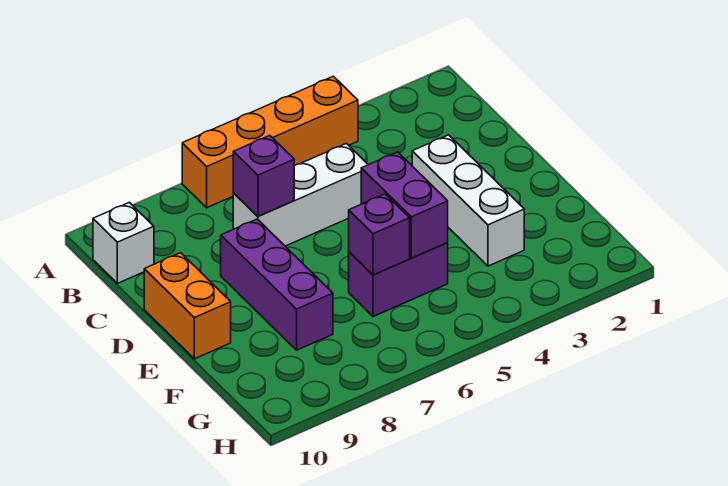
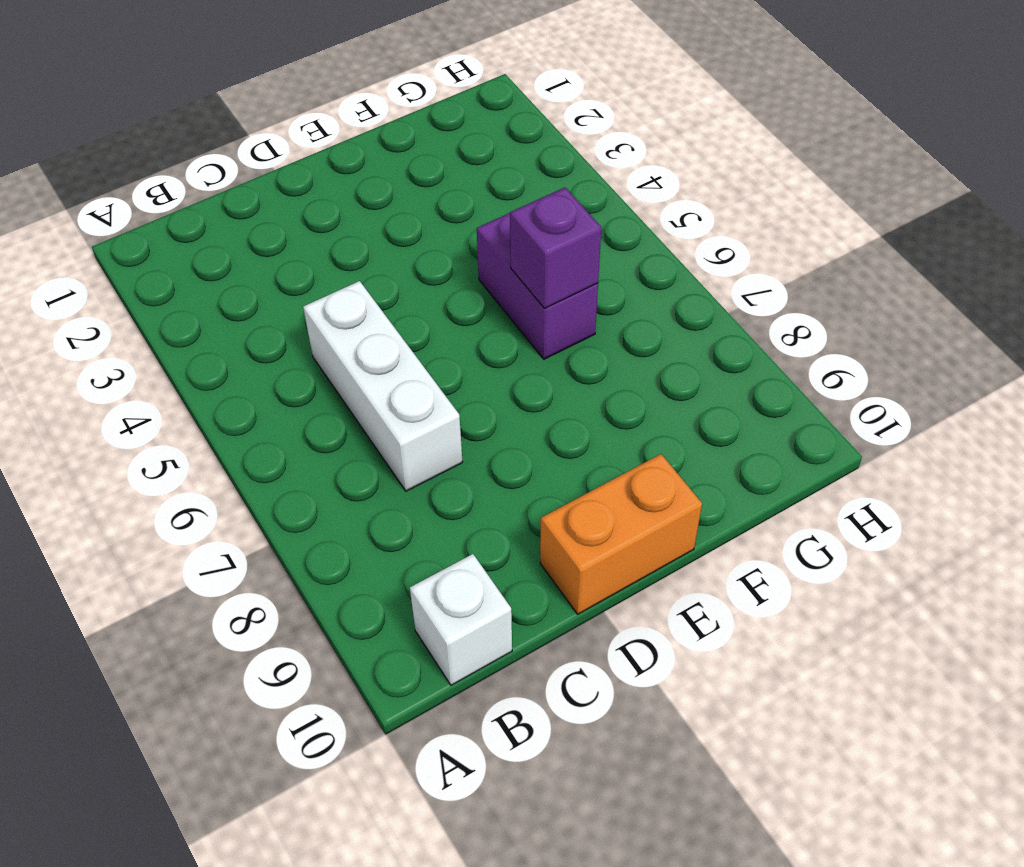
none -> orange 1x4 brick [182,76,358,208]
none -> white 1x3 brick [412,135,524,266]

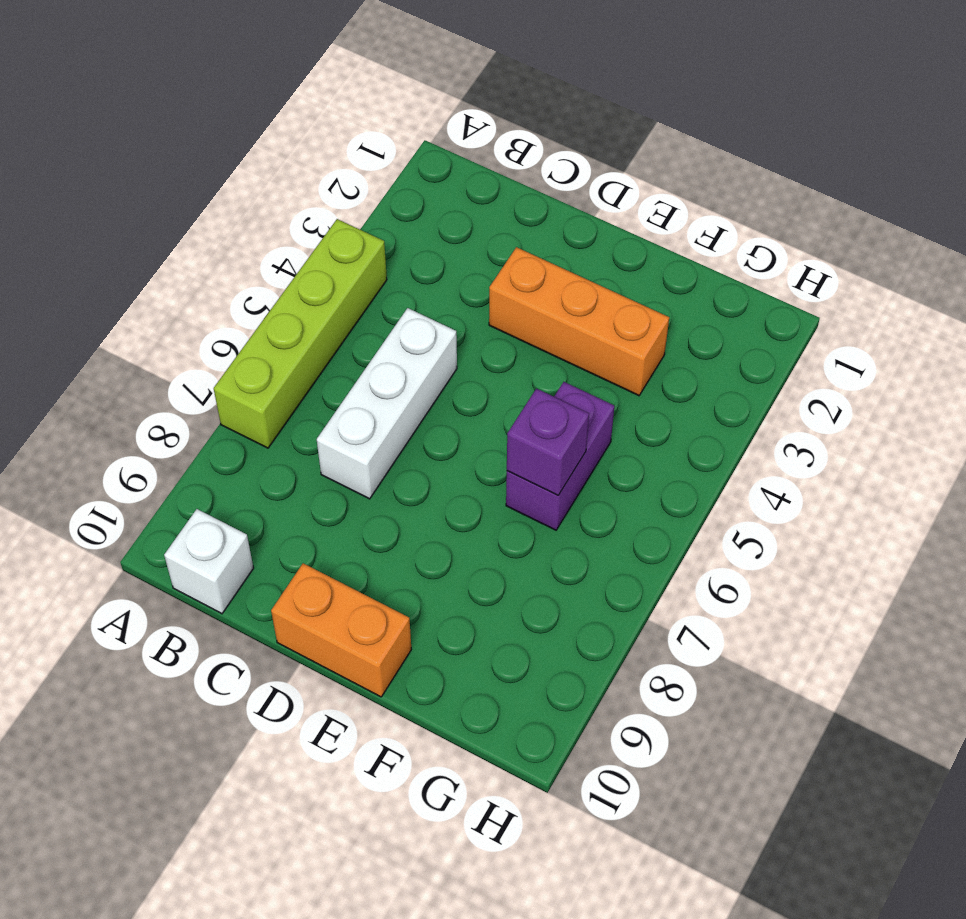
lime 1x4 brick [214,219,387,448] -> orange 1x4 brick [182,76,358,208]
orange 1x3 brick [489,247,669,396] -> white 1x3 brick [412,135,524,266]
none -> purple 1x3 brick [221,219,333,350]
none -> purple 1x1 brick [233,135,294,216]

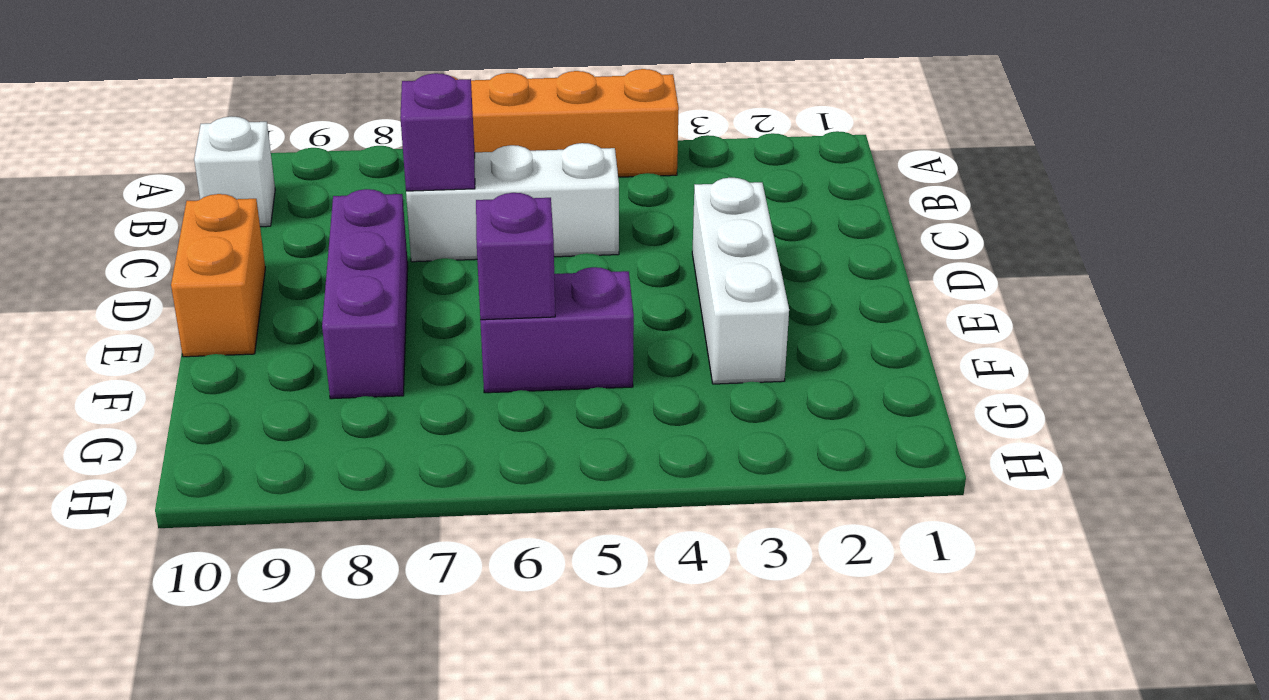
none -> purple 1x2 brick [361,152,448,258]

